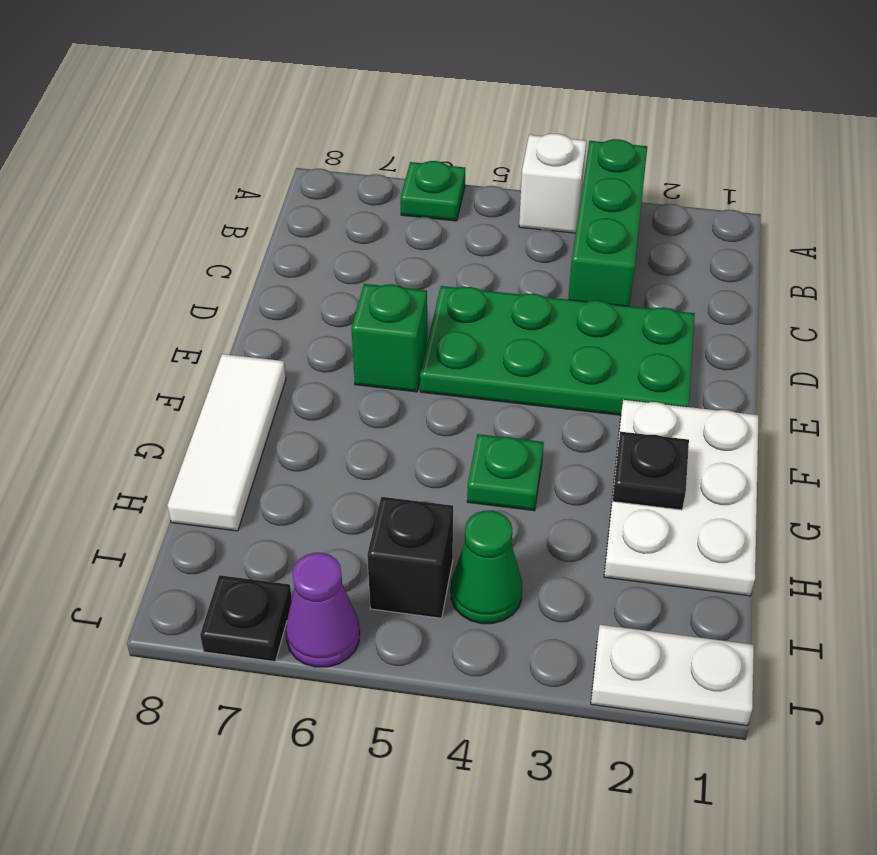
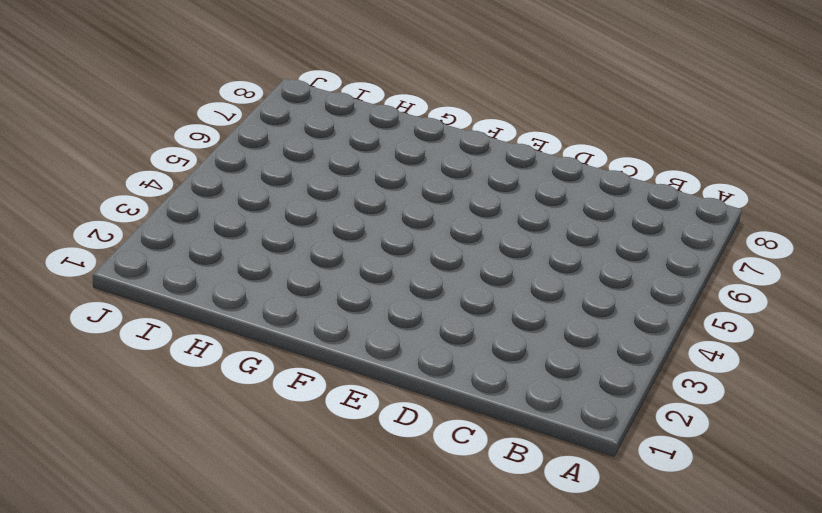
none -> green 1x3 brick [568,139,647,306]
none -> white 1x1 brick [519,134,586,233]
none -> green 1x1 plate [400,161,465,221]

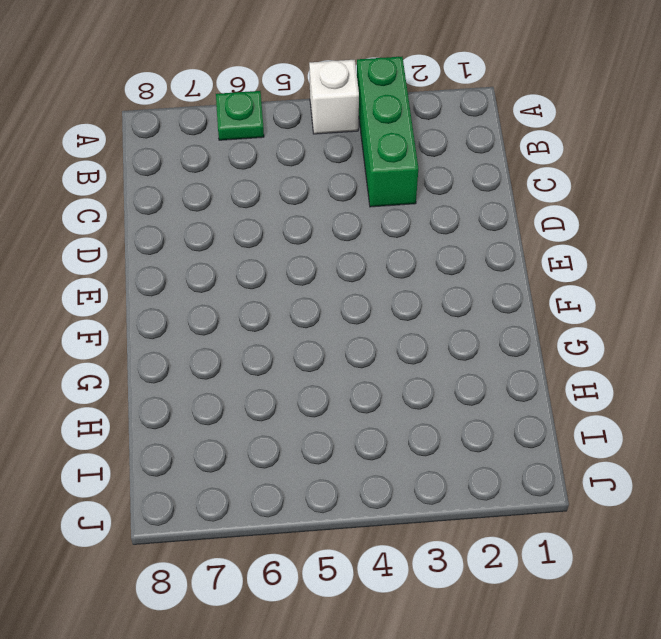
none -> green 2x4 plate [420,286,695,415]
none -> green 1x1 brick [351,284,427,392]
none -> white 2x3 plate [604,400,759,596]

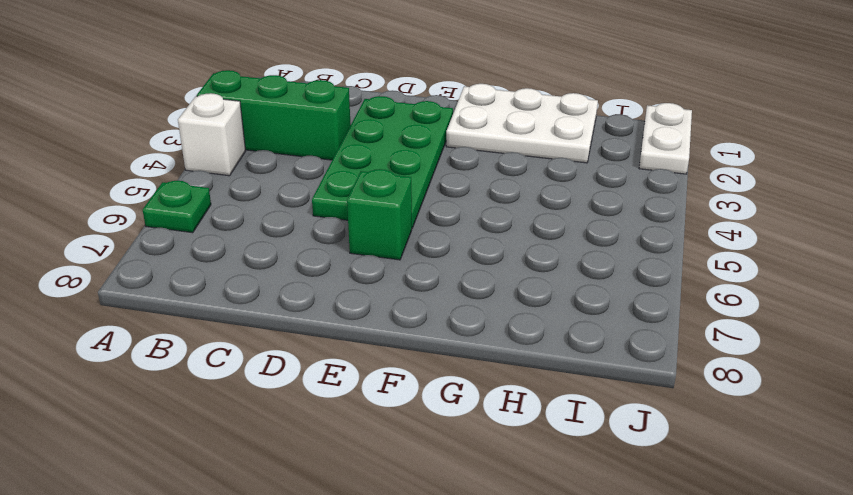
none -> white 1x3 tile [167,354,286,531]
none -> green 1x1 plate [467,434,544,511]
none -> green 1x1 cone [451,511,522,624]

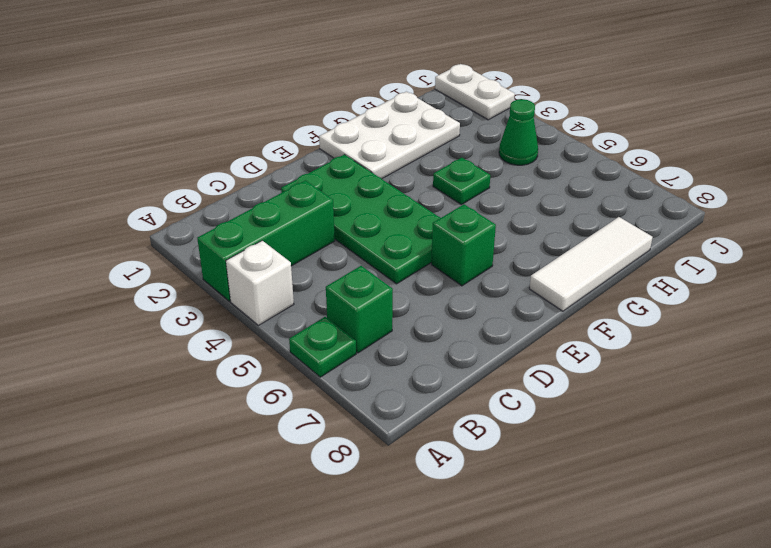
green 1x1 brick [326,266,393,353] -> none
none -> black 1x1 brick [367,497,453,618]
none -> purple 1x1 cone [286,553,360,667]
none -> black 1x1 plate [200,575,292,662]

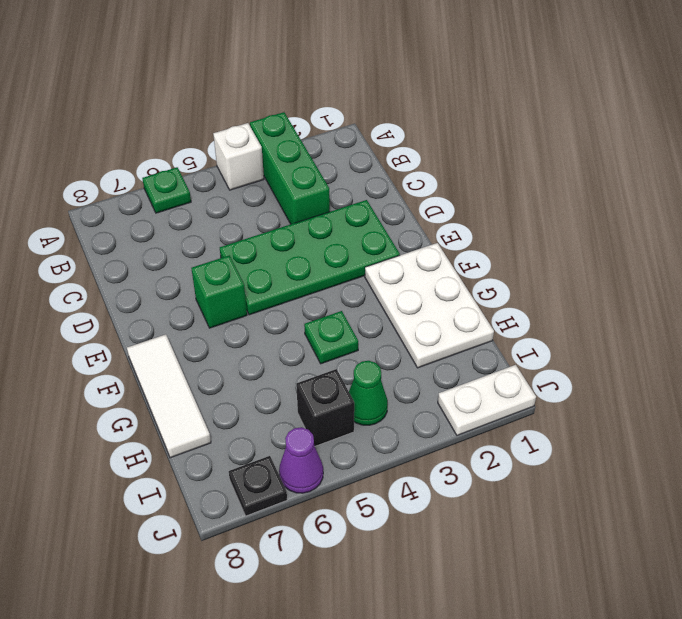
none -> black 1x1 plate [612,432,689,510]

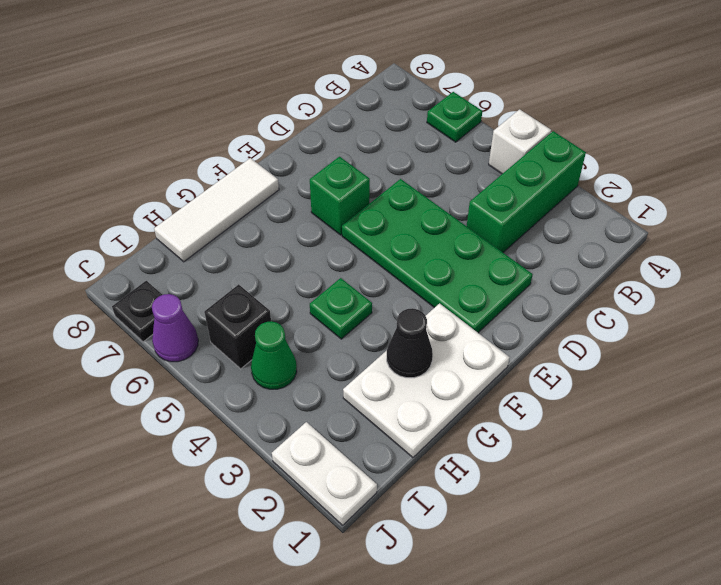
black 1x1 cone [387,308,433,378] -> black 1x1 plate [612,432,689,510]

